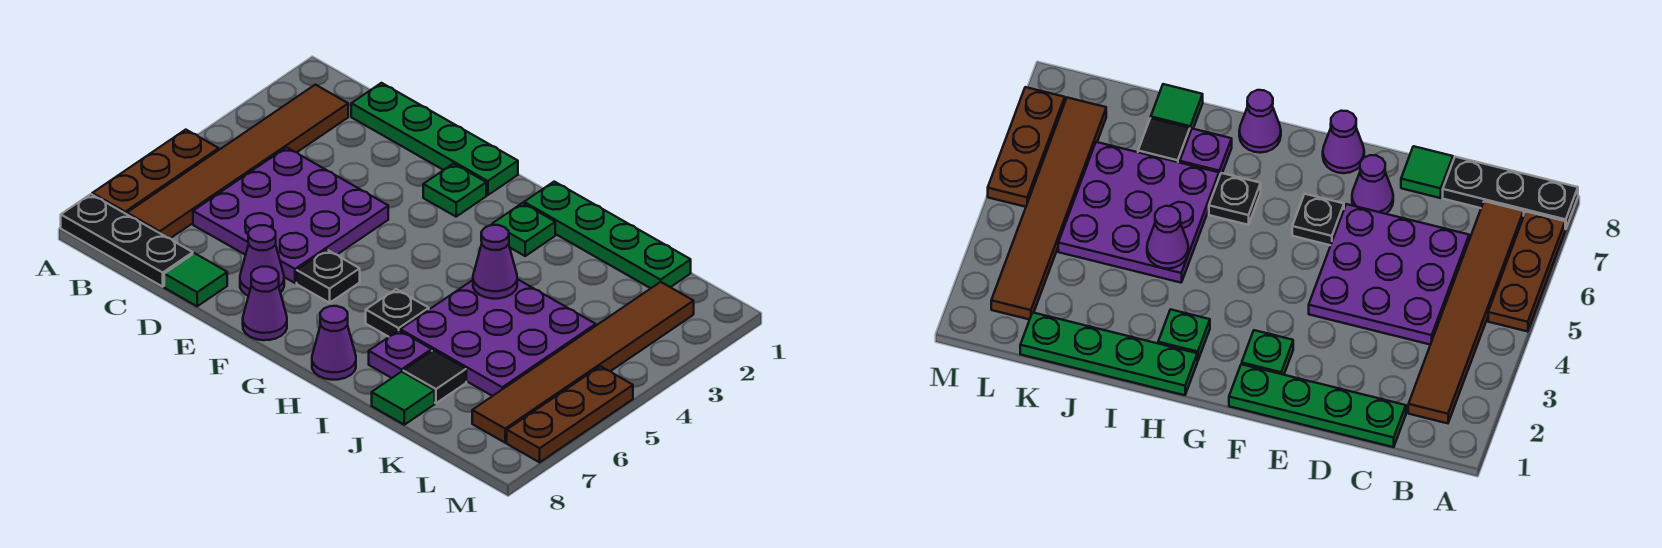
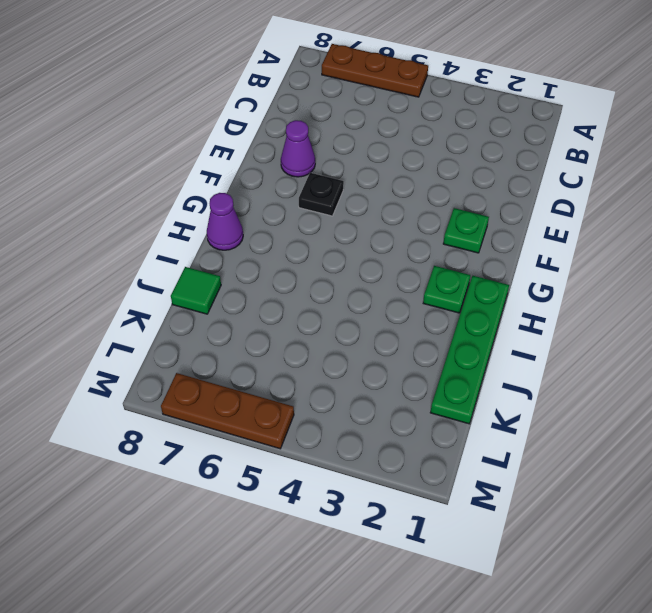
none -> black 1x3 plate [61,194,193,287]
none -> brown 1x6 tile [127,85,348,238]
none -> green 1x4 plate [351,83,518,195]

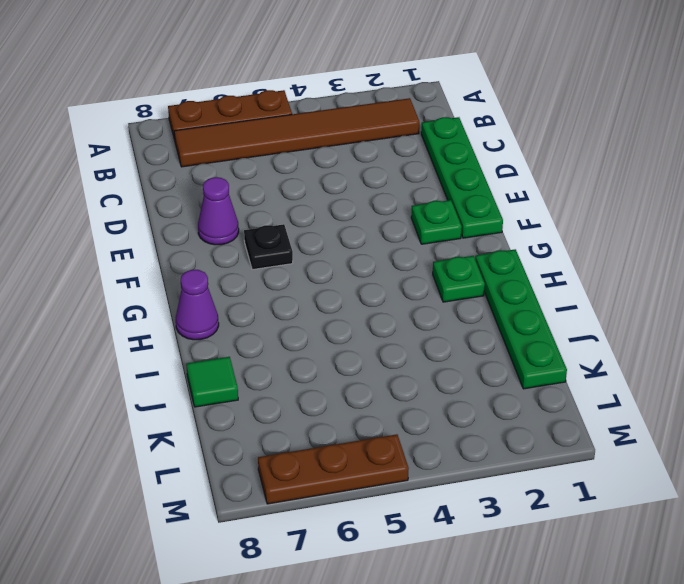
none -> black 1x3 plate [61,194,193,287]
none -> purple 3x3 plate [193,147,388,283]
none -> green 1x1 tile [164,253,227,306]

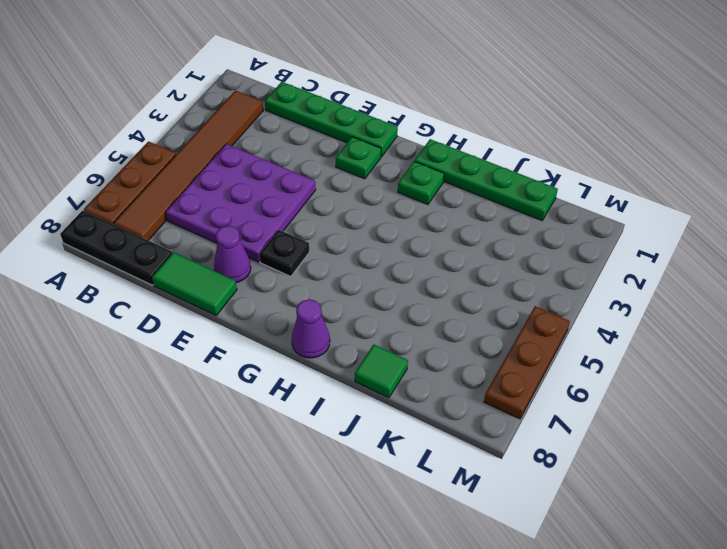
green 1x2 tile [152,252,237,315] -> green 1x1 tile [164,253,227,306]
none -> purple 1x1 cone [243,267,287,340]
none -> black 1x1 plate [366,289,429,337]
none -> purple 3x3 plate [400,279,596,396]

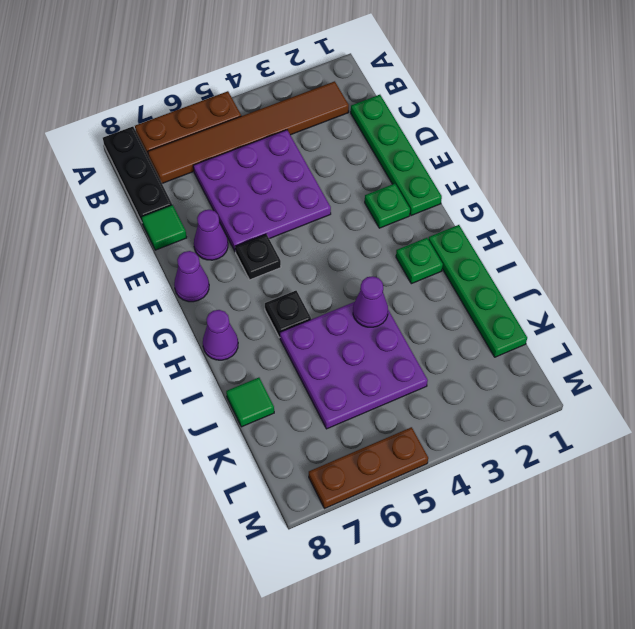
none -> purple 1x1 plate [369,330,432,378]
none -> black 1x1 tile [403,350,466,403]
none -> brown 1x6 tile [472,282,694,443]

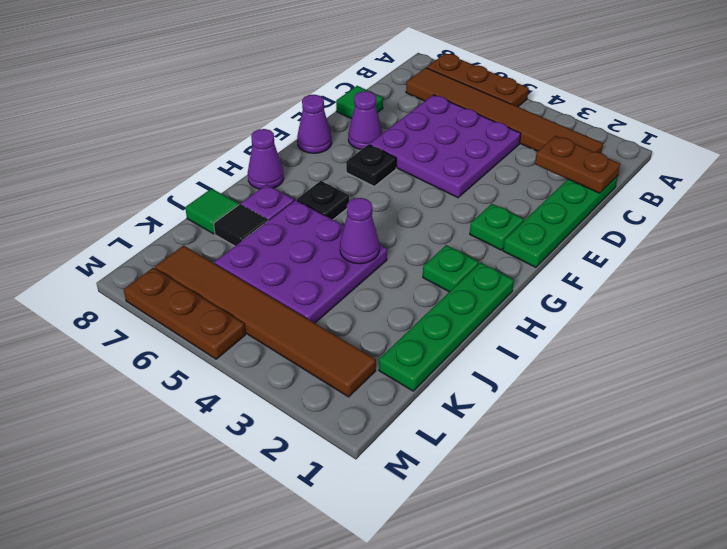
brown 1x2 plate [535,136,620,193] -> none
none -> black 1x3 plate [61,194,193,287]

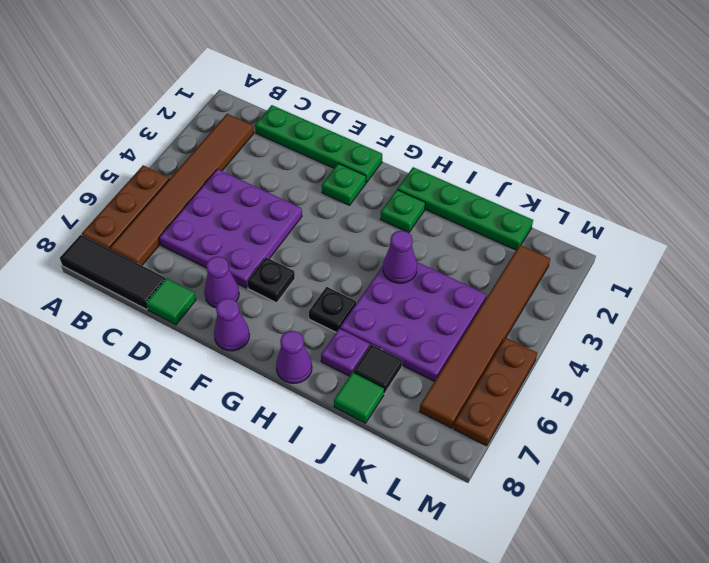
black 1x3 tile [60,235,165,309] -> black 1x3 plate [61,194,193,287]

